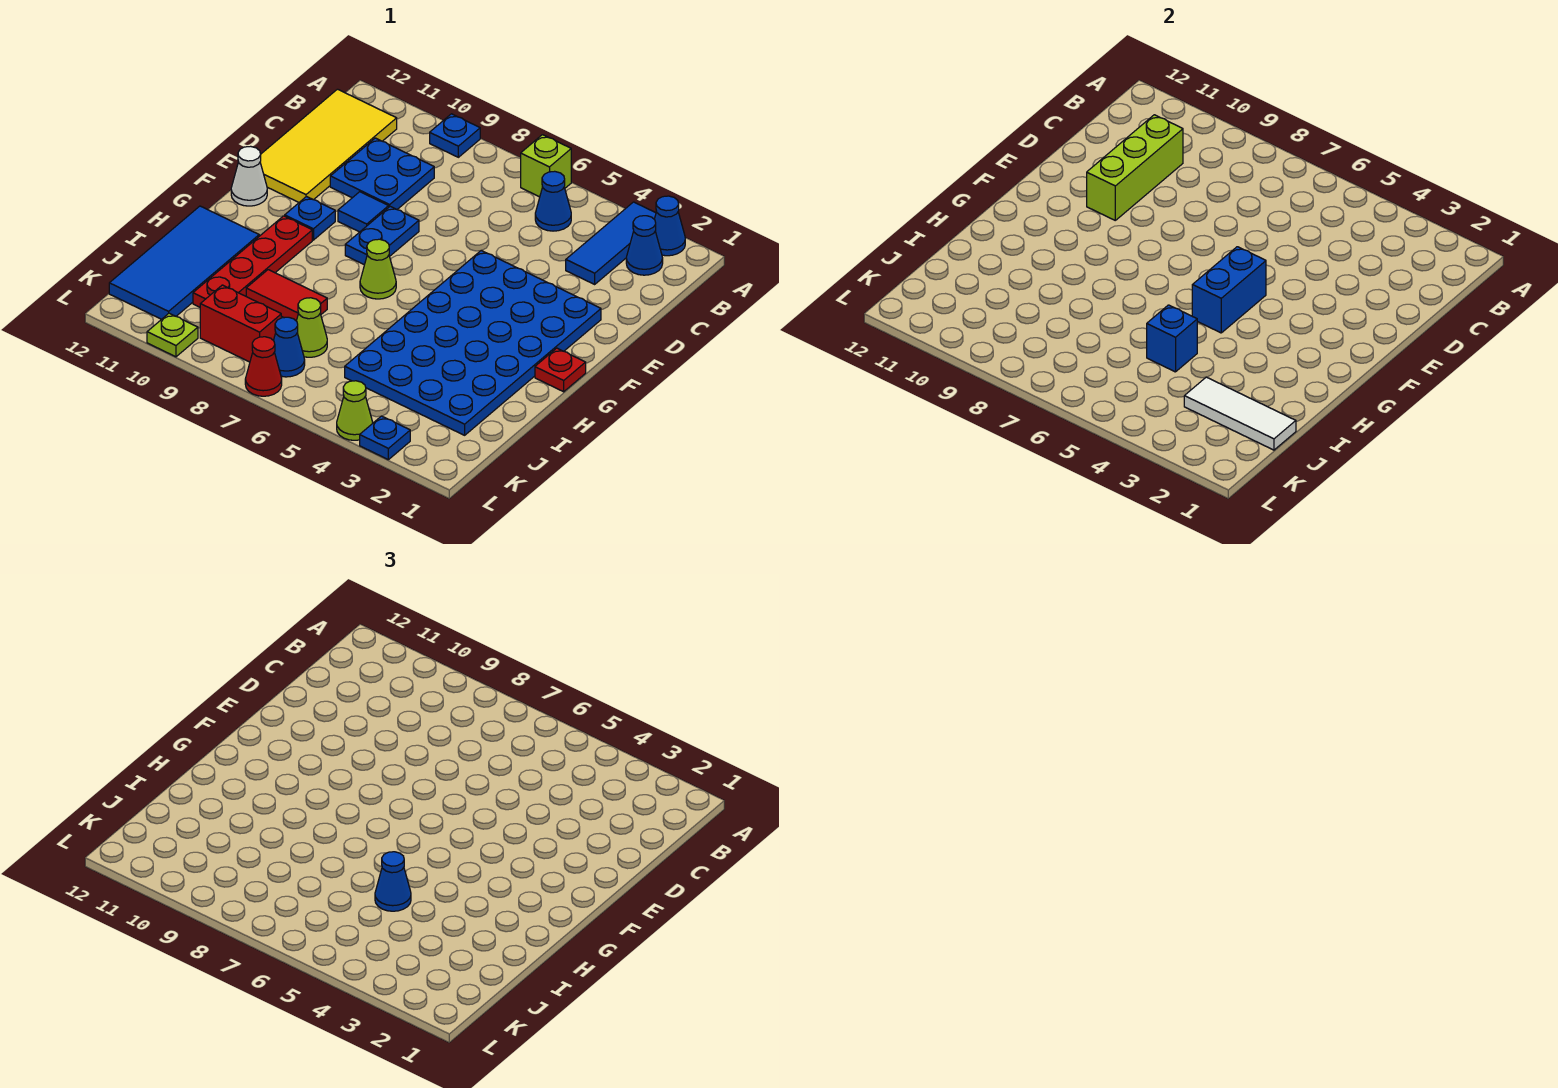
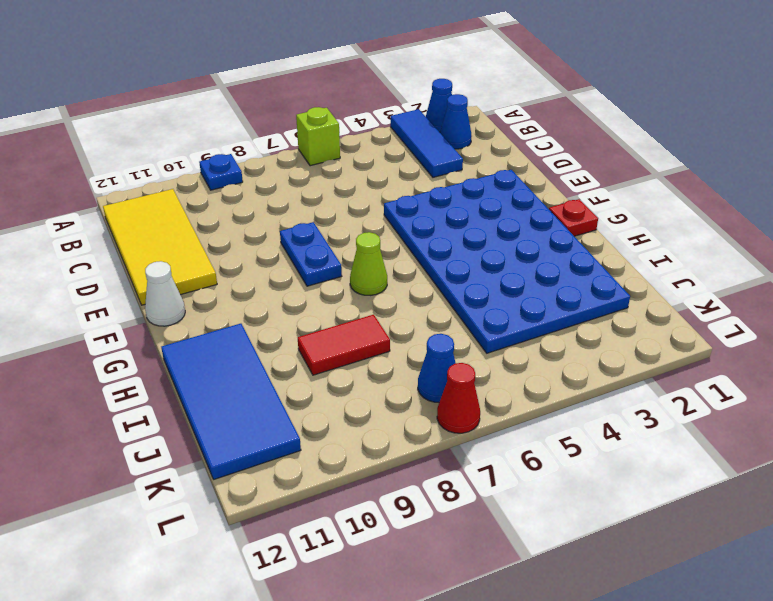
none -> blue 1x1 cone [535,171,571,231]
none -> blue 2x2 plate [330,138,434,209]
none -> blue 1x1 tile [338,192,389,232]
none -> blue 1x1 plate [285,197,335,240]

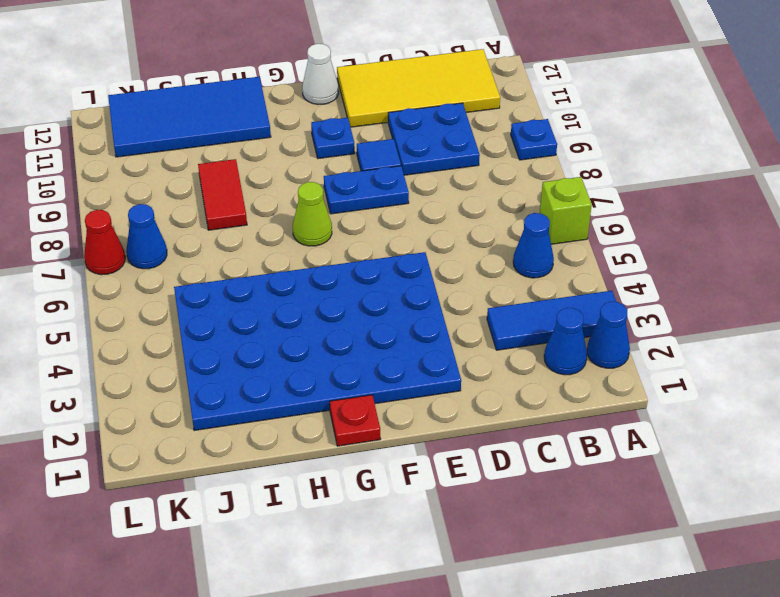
none -> red 1x4 plate [193,216,312,307]
none -> lime 1x1 cone [297,298,327,357]
none -> red 1x2 brick [200,285,281,362]
none -> blue 1x1 plate [360,416,410,460]

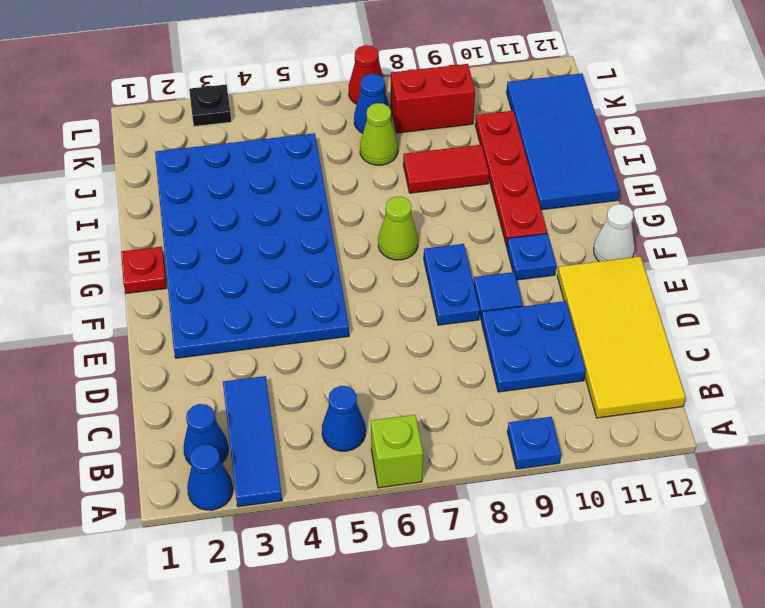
black 1x1 plate [189,85,231,126] -> blue 1x1 plate [360,416,410,460]
none -> lime 1x1 cone [337,381,373,440]
none -> lime 1x1 plate [147,313,198,357]
none -> lime 1x3 brick [1087,115,1183,220]
none -> blue 1x2 brick [1192,247,1266,333]

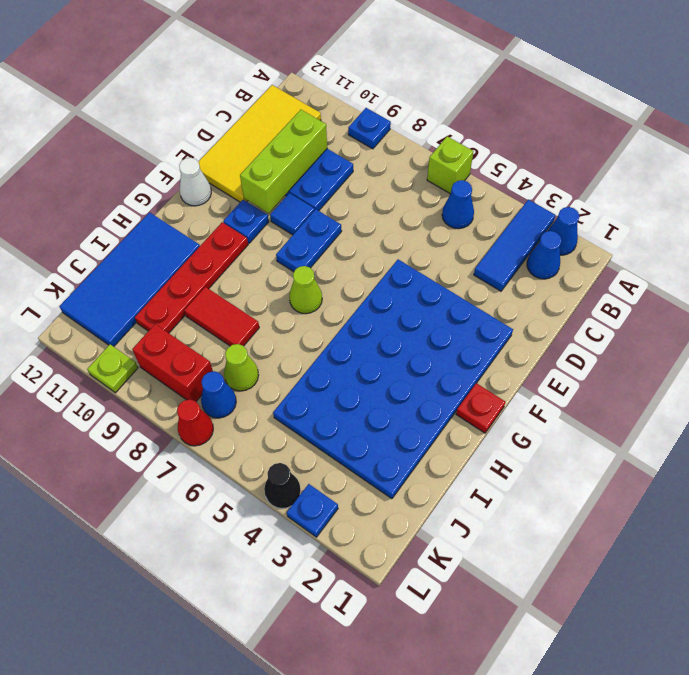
black 1x1 cone [264,463,301,509] -> lime 1x1 cone [337,381,373,440]
none -> blue 1x2 brick [1192,247,1266,333]
none -> blue 1x1 brick [1147,305,1197,372]
none -> white 1x3 tile [1184,377,1296,450]
none -> blue 1x1 cone [375,852,411,911]

